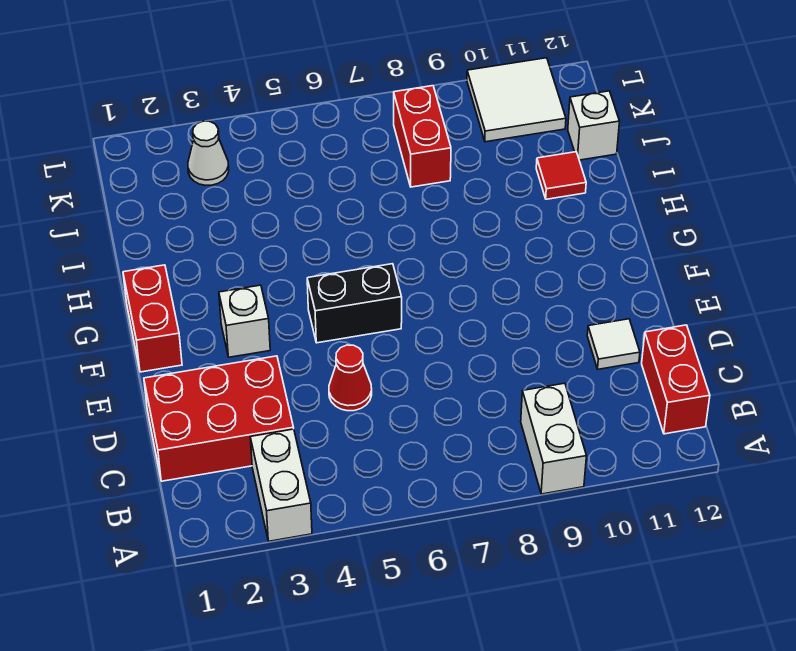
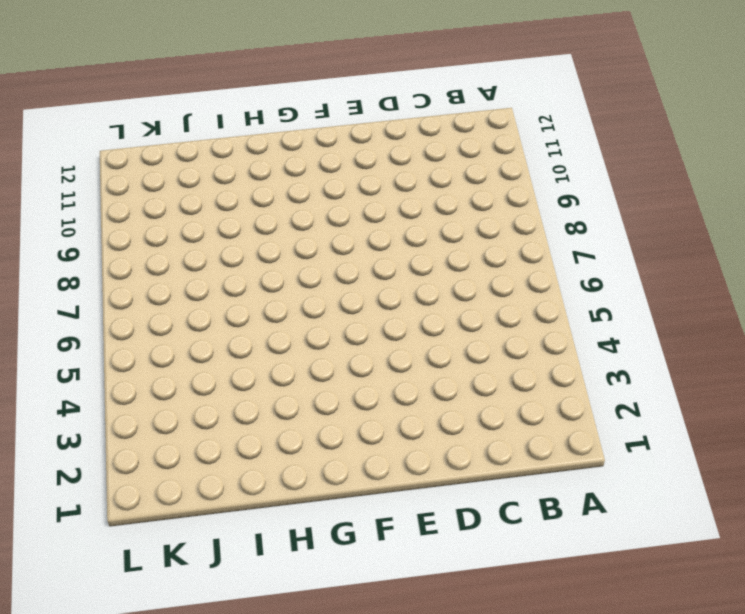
none -> white 1x2 brick [250,429,312,541]
none -> white 1x2 brick [521,383,586,494]
none -> red 1x2 brick [642,325,710,434]

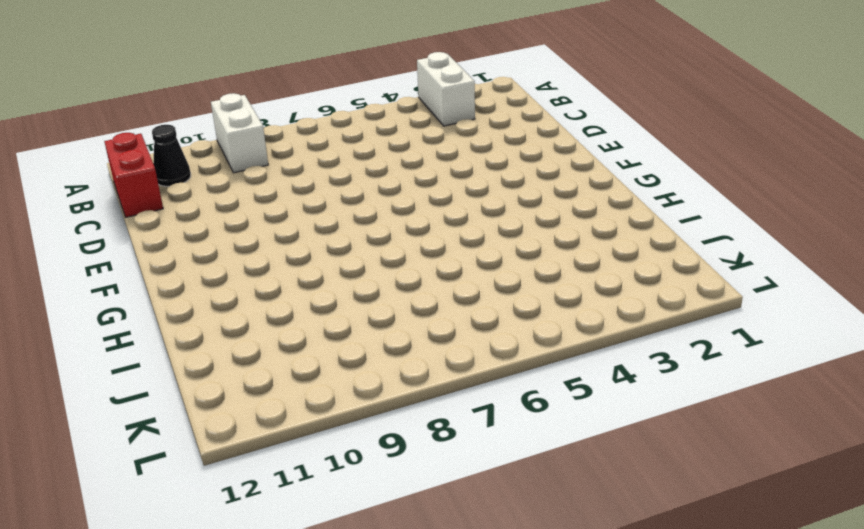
black 1x1 cone [152,125,191,186] -> none
none -> red 2x3 brick [144,356,294,481]
none -> red 1x1 cone [329,345,372,411]
none -> white 1x1 tile [587,319,640,369]

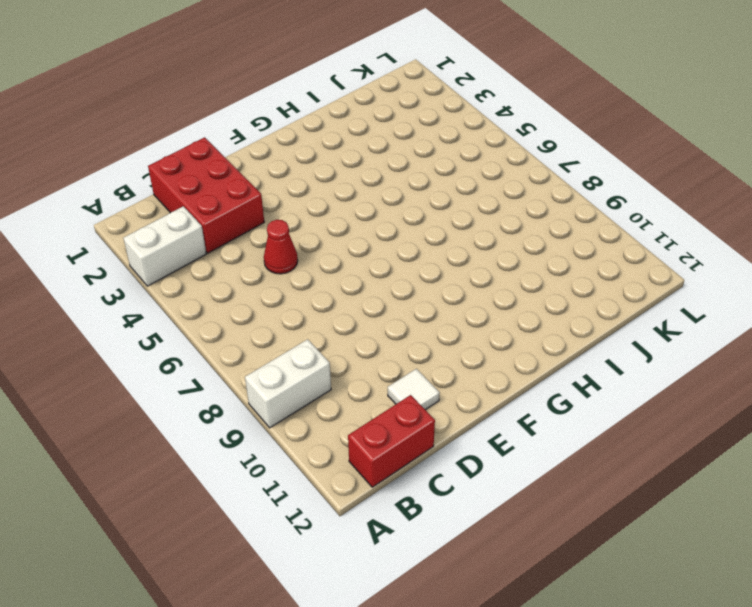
none -> red 1x2 brick [123,265,182,372]
none -> white 1x1 brick [219,285,270,357]
none -> black 1x2 brick [307,264,402,343]

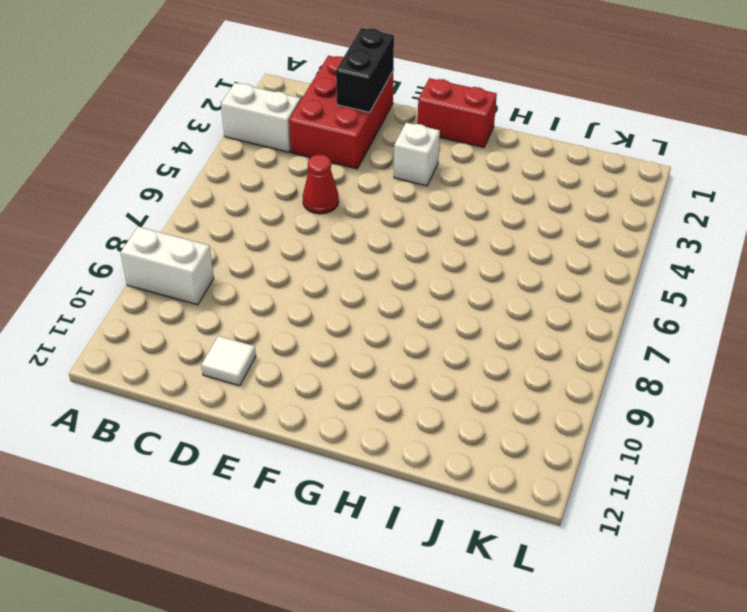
black 1x2 brick [336,28,394,112] -> black 1x2 brick moved to [307,264,402,343]
none -> red 1x2 brick [642,325,710,434]
none -> red 1x1 tile [536,152,586,199]
none -> red 1x2 brick [394,86,451,187]

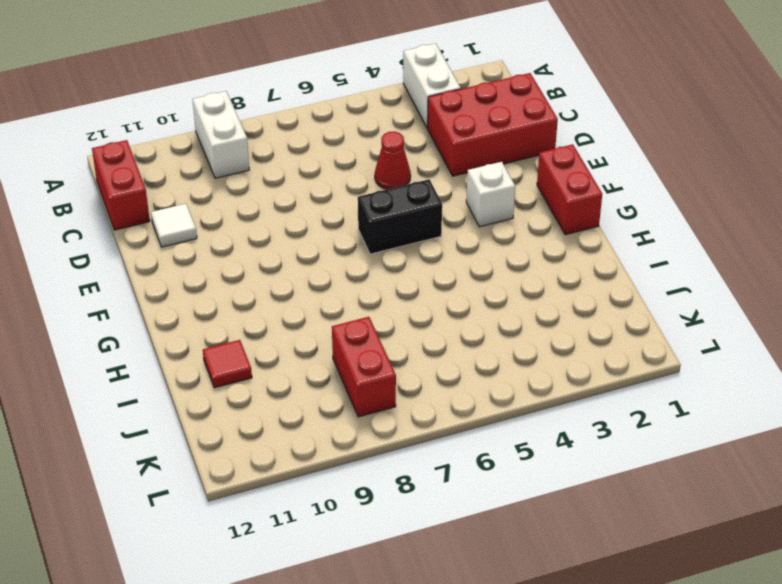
none -> white 1x1 brick [568,91,620,160]
none -> white 1x1 cone [188,121,229,185]
none -> white 2x2 tile [467,58,566,142]

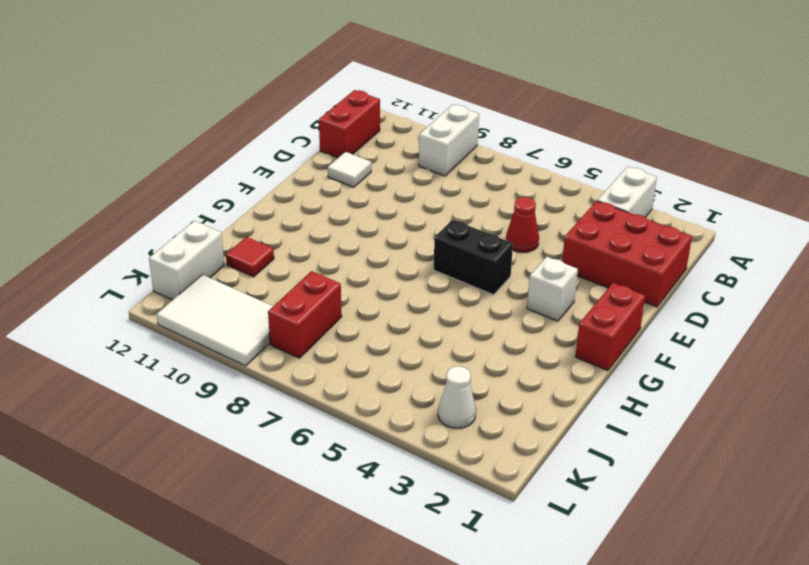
white 1x2 brick [149,221,224,300] -> white 1x1 brick [568,91,620,160]
white 2x3 tile [157,275,273,366] -> white 2x2 tile [467,58,566,142]

